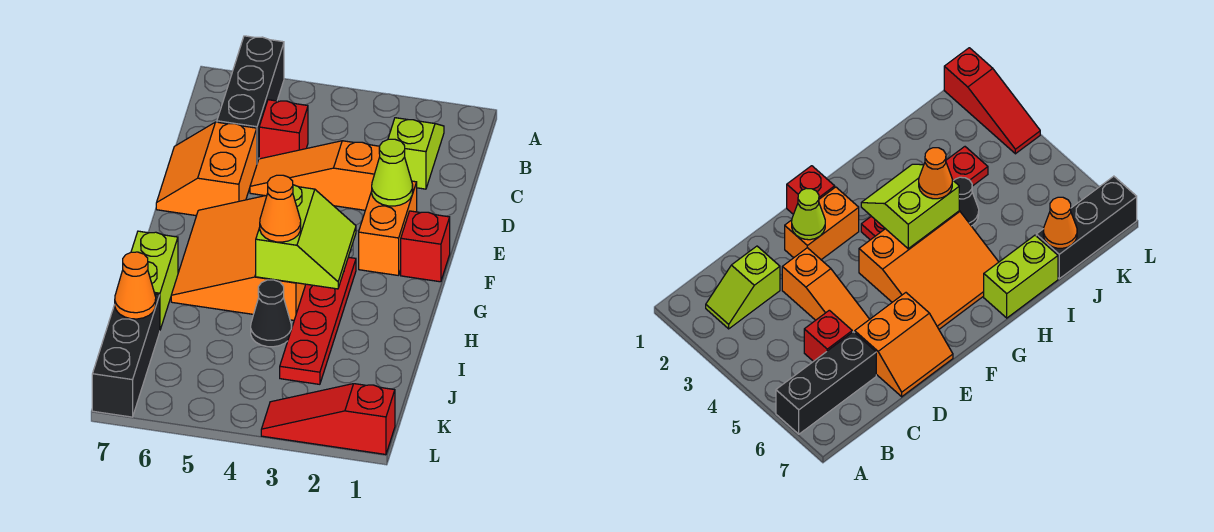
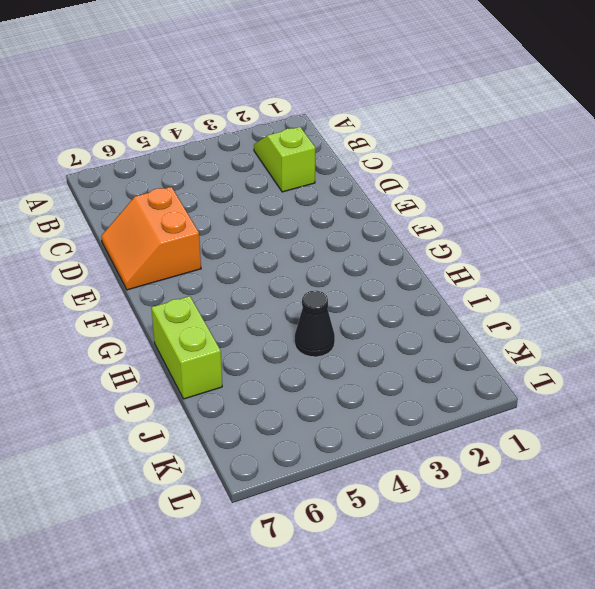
none -> black 1x3 brick [217,36,284,163]
none -> red 1x1 brick [259,100,308,159]
none -> orange 1x3 slope [250,141,380,210]

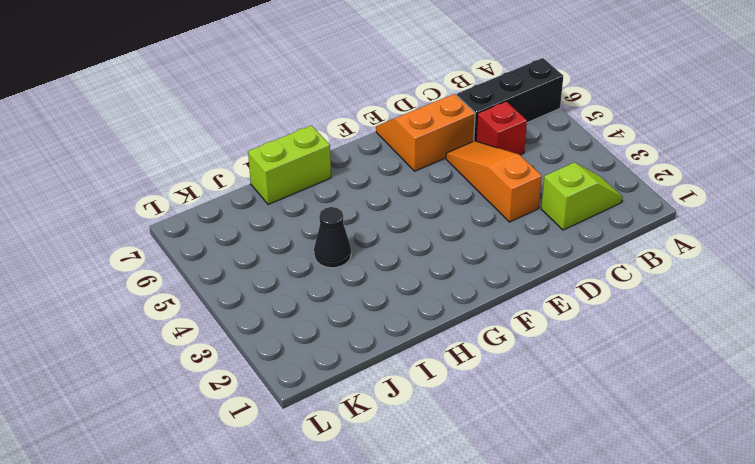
none -> orange 1x2 brick [359,181,417,276]
none -> red 1x1 brick [401,211,450,282]
none -> orange 3x3 slope [171,195,306,320]

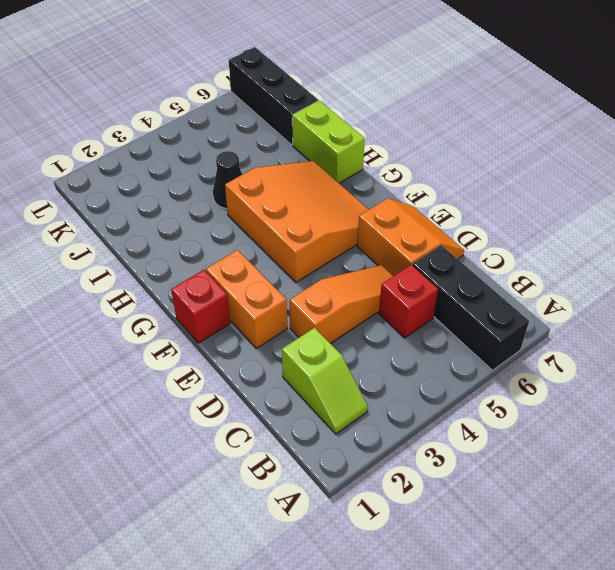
none -> red 1x4 plate [280,257,356,384]
none -> red 1x3 slope [261,384,395,454]
none -> lime 1x1 cone [372,139,413,206]

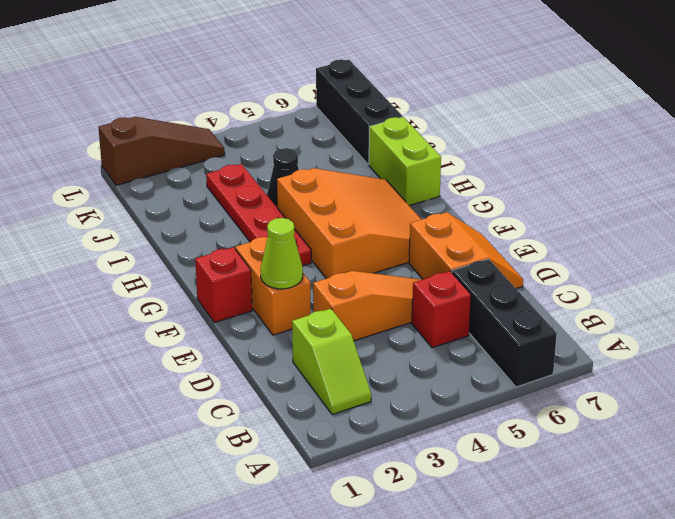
brown 1x3 slope [99,117,225,185] -> red 1x3 slope [261,384,395,454]
none -> lime 2x2 slope [256,185,356,289]
none -> orange 1x1 cone [115,252,156,319]
none -> orange 1x1 cone [260,175,301,242]

